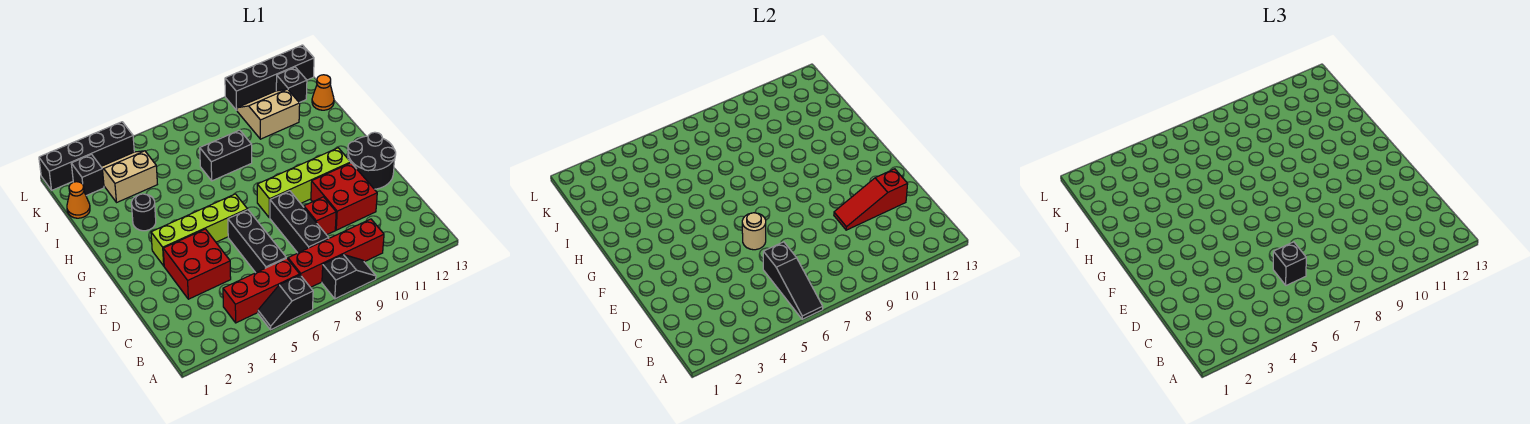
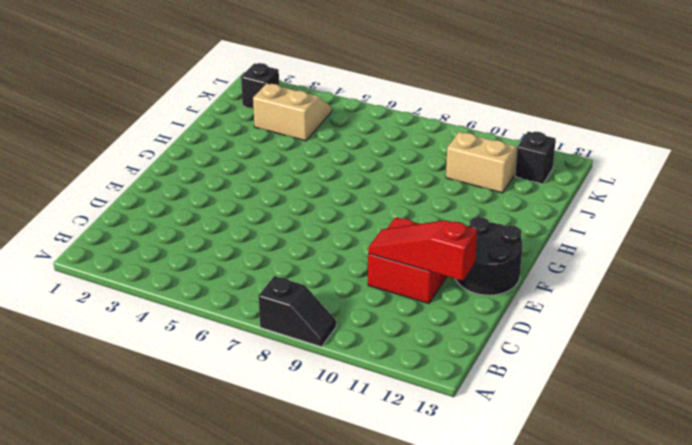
none -> black 1x2 slope [258,275,313,330]
none -> red 1x3 brick [223,258,300,323]
none -> red 1x4 brick [288,219,384,287]

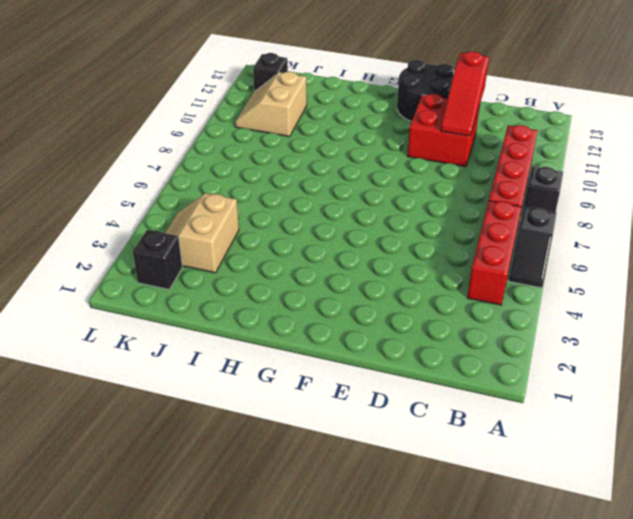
none -> black 1x3 brick [228,210,286,273]
none -> black 1x3 brick [270,191,329,253]
none -> red 2x2 brick [163,229,231,299]

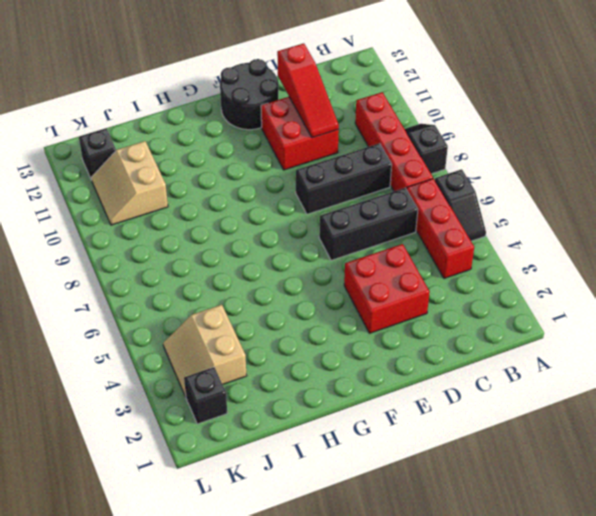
none -> red 1x1 brick [304,197,336,235]
none -> lime 1x4 brick [151,194,247,266]
none -> lime 1x4 brick [257,148,351,218]

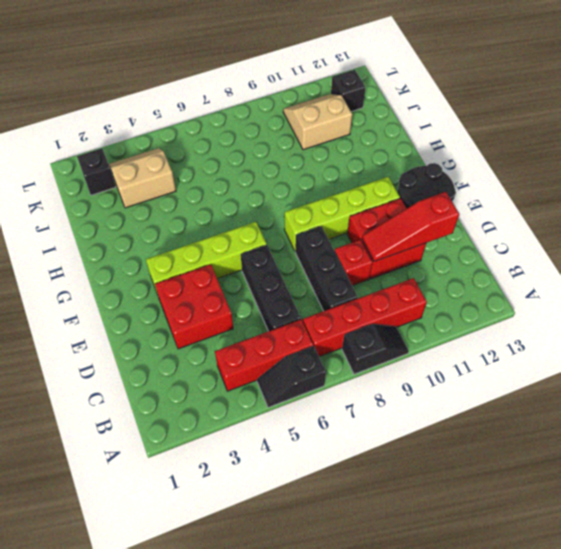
none -> black 1x1 round brick [131,194,156,231]
none -> black 1x2 brick [200,130,252,181]
none -> orange 1x1 cone [67,182,90,218]

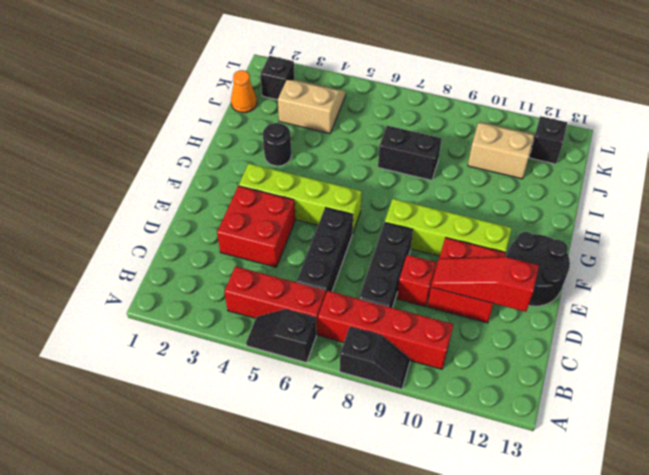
none -> orange 1x1 cone [312,75,334,110]
none -> black 1x4 brick [39,122,134,190]
none -> black 1x4 brick [225,45,314,110]

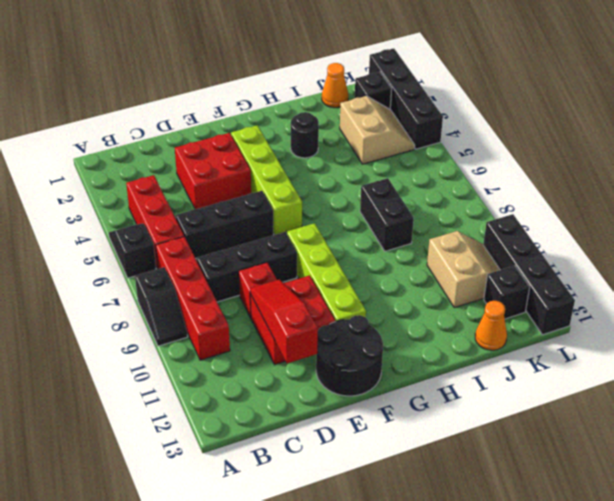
none -> black 1x3 slope [763,242,823,319]
none -> tan 1x1 round brick [742,213,766,250]
none -> black 1x1 brick [1273,242,1306,285]

